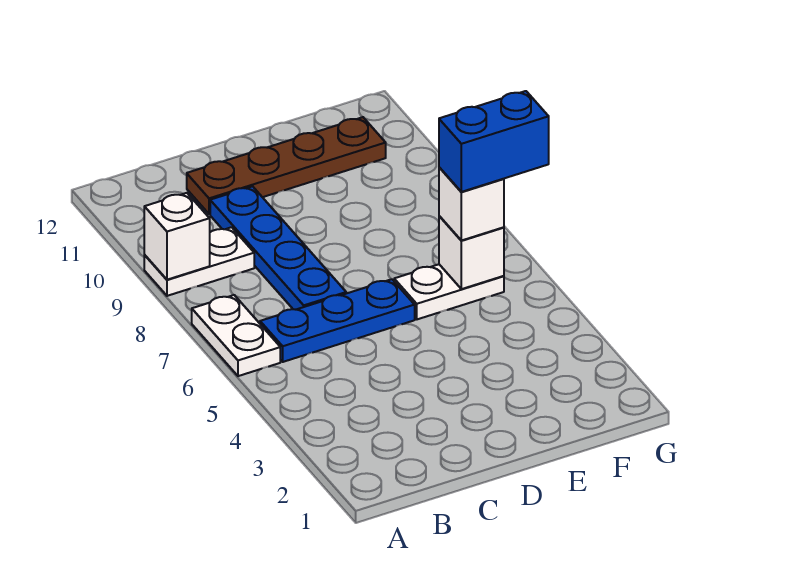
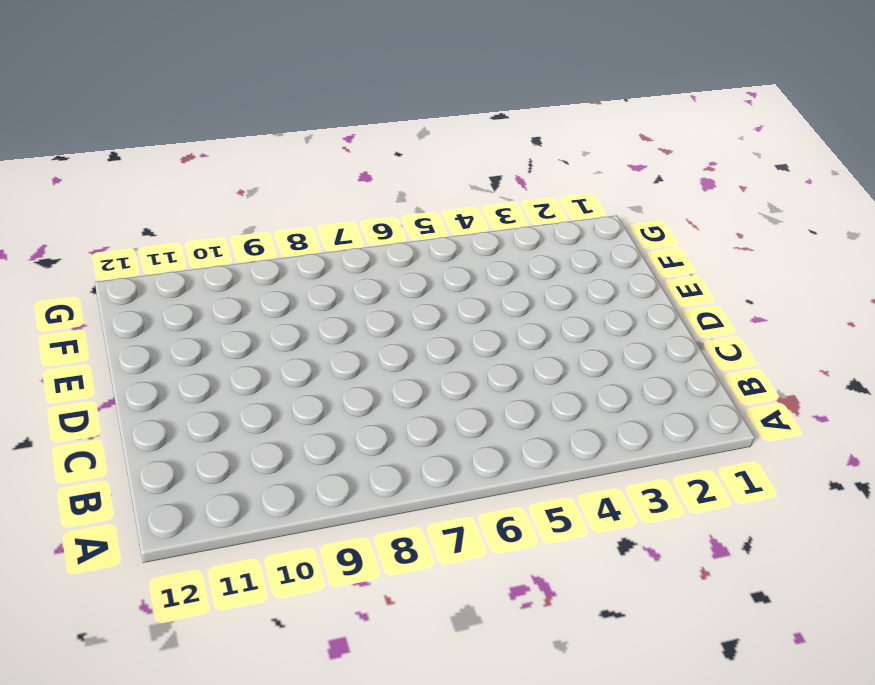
none -> white 1x2 plate [192,295,280,376]
none -> white 1x2 plate [144,227,254,296]

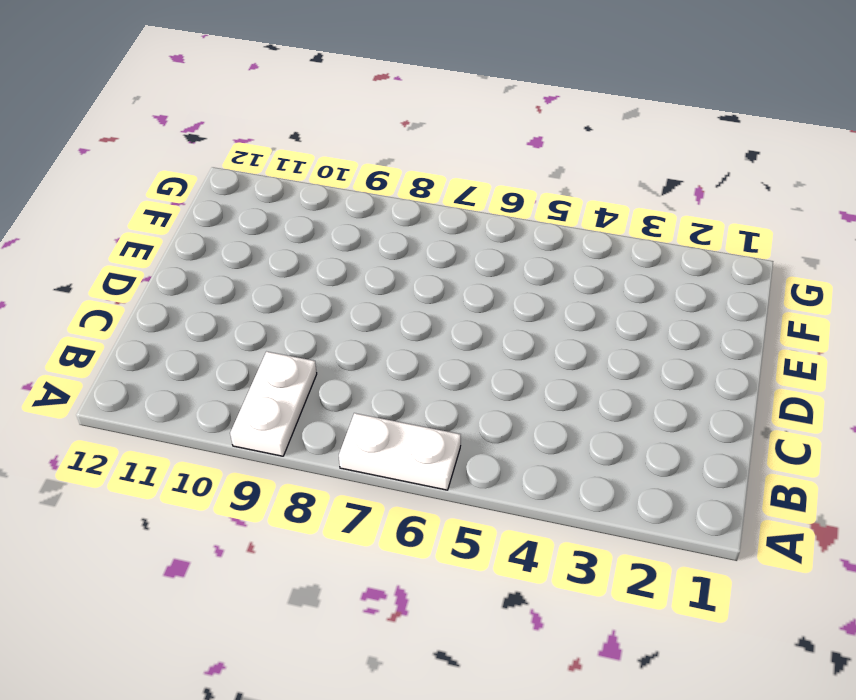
none -> blue 1x3 plate [260,279,415,362]
none -> blue 1x4 plate [210,186,346,310]

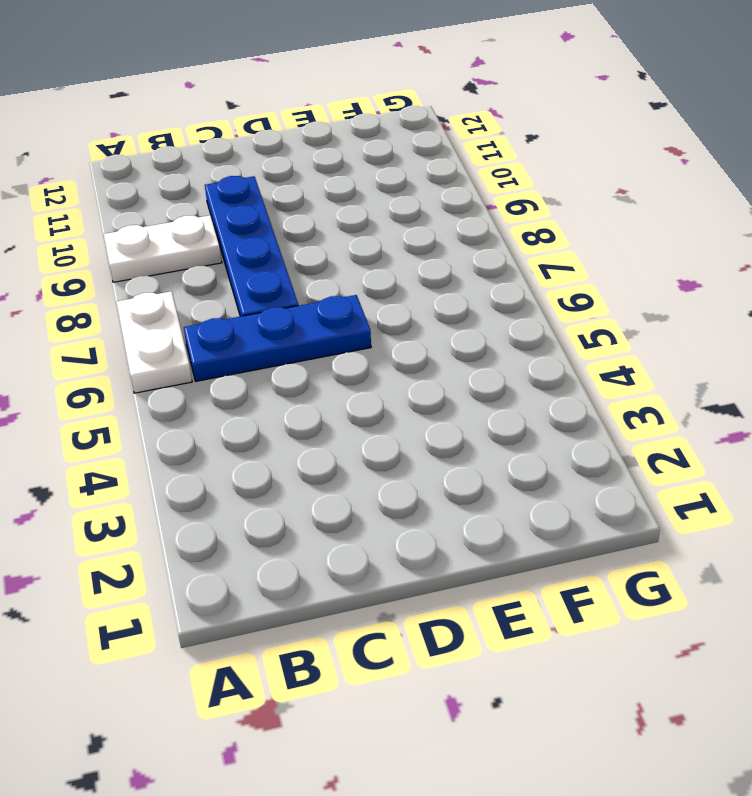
none -> brown 1x4 plate [187,117,386,214]
none -> white 1x2 plate [394,264,504,319]

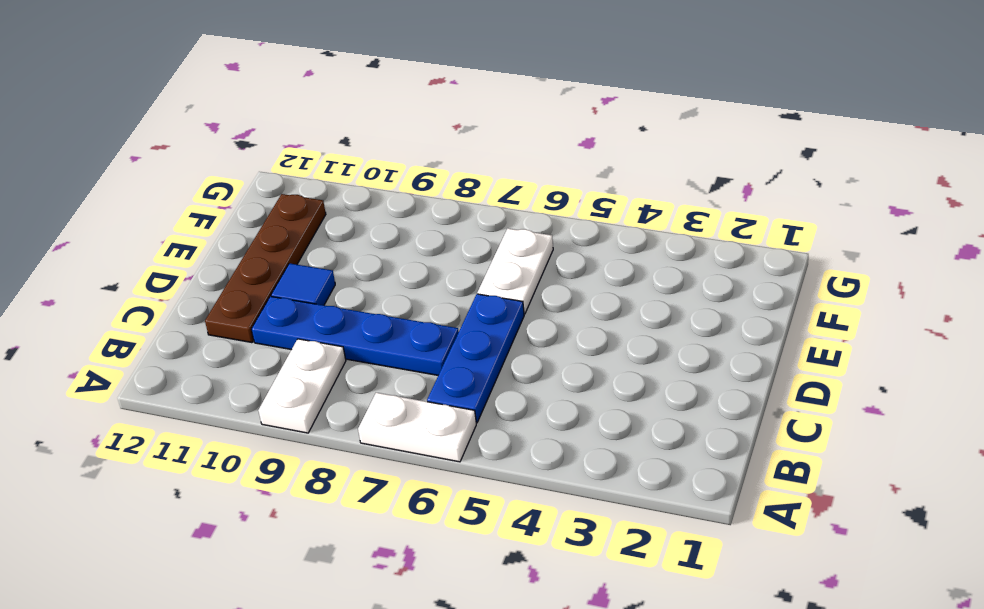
blue 1x1 tile [271,263,335,305] -> none
none -> white 1x1 brick [144,193,210,280]
none -> white 1x1 brick [439,216,504,289]

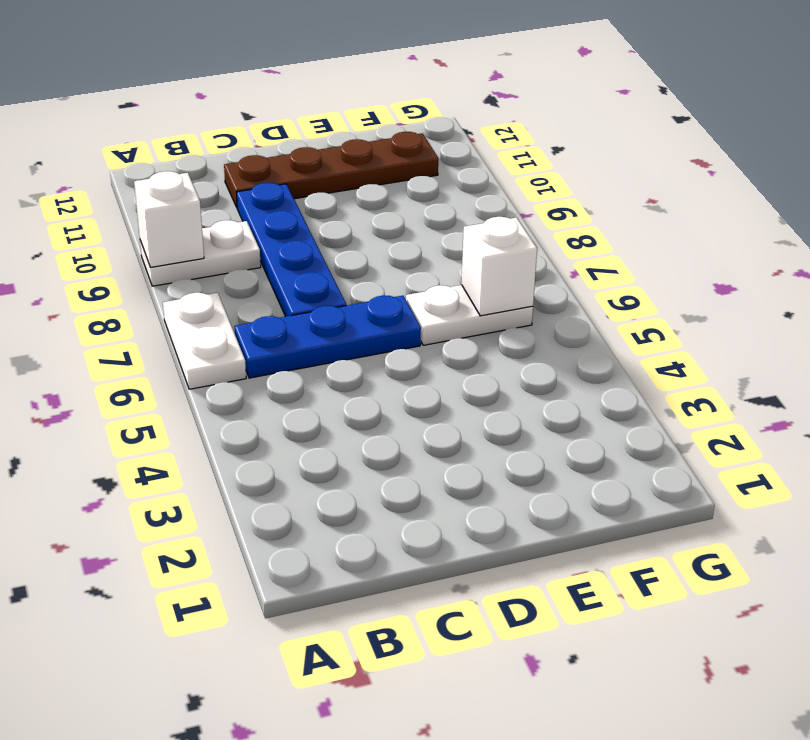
none -> white 1x1 brick [439,167,504,241]
none -> blue 1x2 brick [439,91,549,192]

